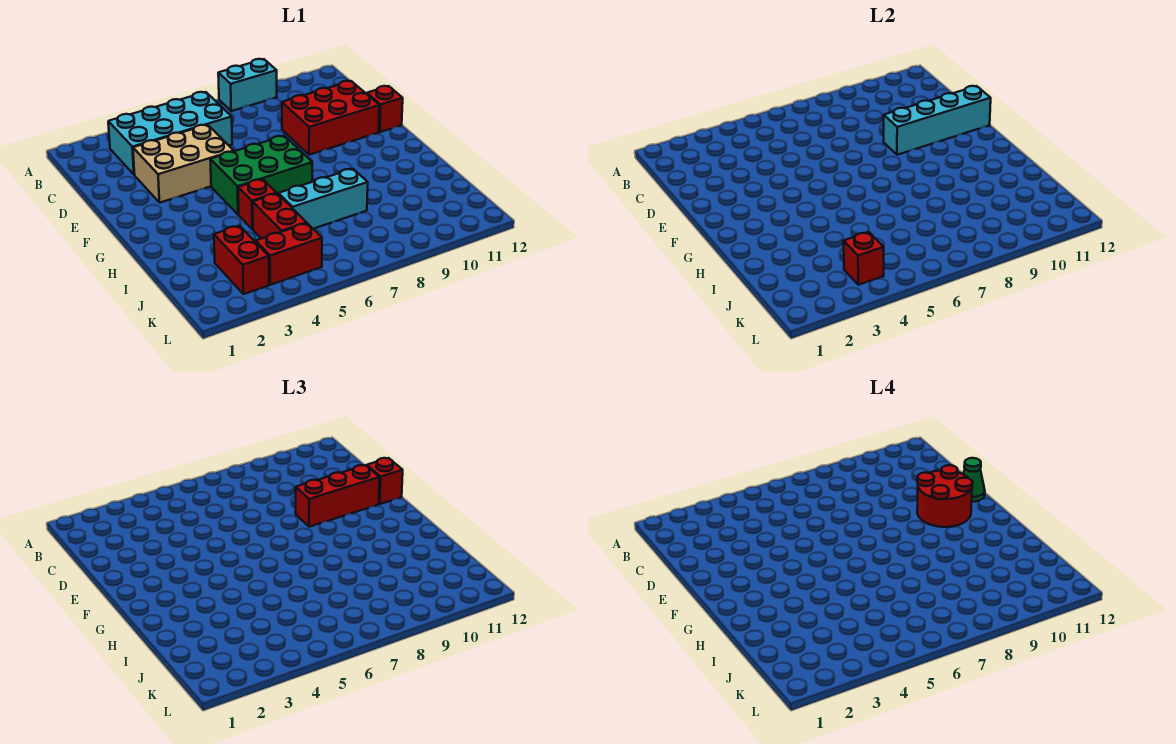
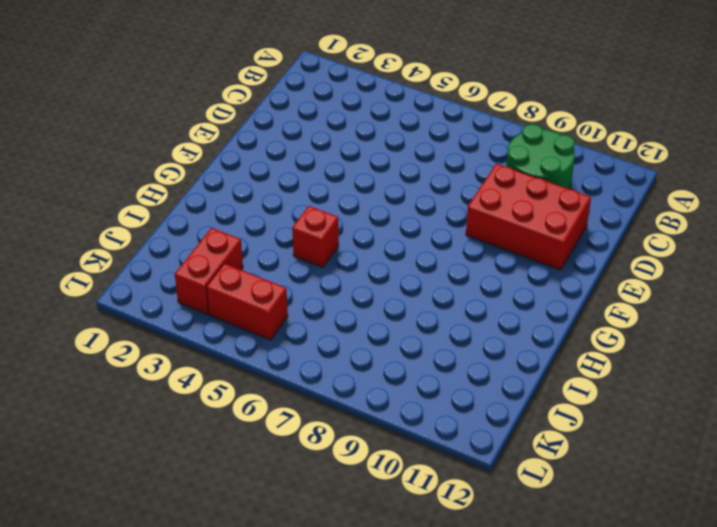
green 2x2 round brick [506,124,575,189] -> none
none -> cyan 1x2 brick [218,59,277,111]
none -> cyan 2x4 brick [108,92,232,175]
none -> tan 2x3 brick [133,125,234,203]

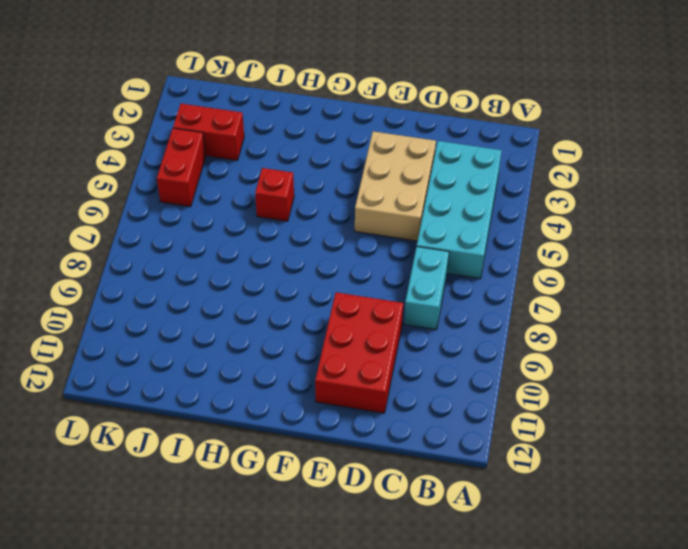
cyan 1x2 brick [404,247,449,330] -> cyan 1x2 brick moved to [218,59,277,111]
none -> red 1x1 brick [367,86,403,132]
none -> green 2x3 brick [210,136,312,215]
none -> red 1x2 brick [253,194,306,239]

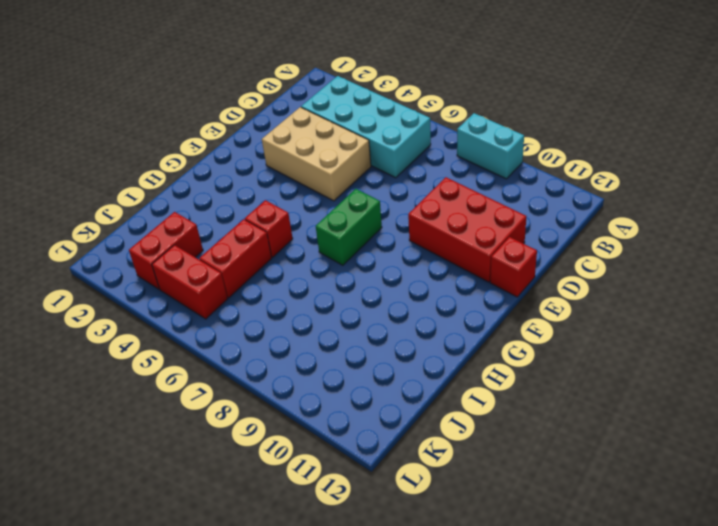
green 1x2 brick [316,189,382,265] -> green 2x3 brick [210,136,312,215]
none -> cyan 1x3 brick [278,169,368,229]
none -> cyan 1x4 brick [884,86,991,155]
none -> red 1x1 brick [844,232,884,285]

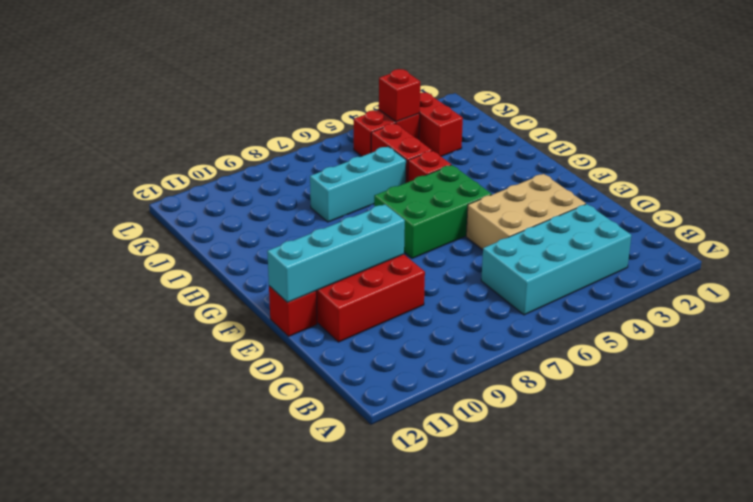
none -> cyan 1x2 brick [218,59,277,111]
none -> red 1x3 brick [296,465,379,527]
none -> red 1x1 brick [367,458,403,504]

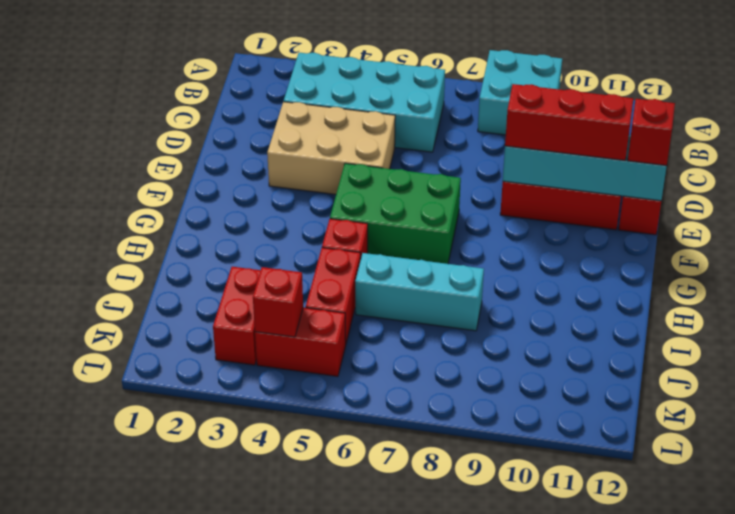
cyan 2x2 brick [478,50,562,135] -> cyan 1x2 brick [218,59,277,111]
none -> red 2x2 round brick [917,465,973,527]
none -> green 1x1 cone [963,458,985,502]

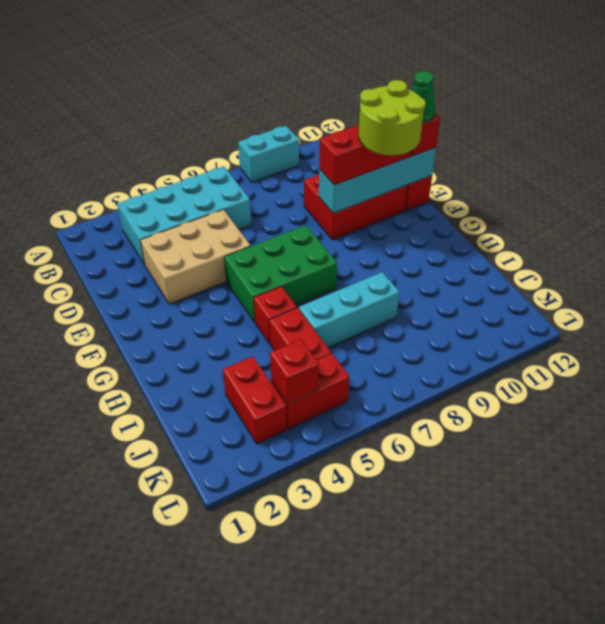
lime 2x2 round brick [359,80,426,155] -> red 2x2 round brick [917,465,973,527]

